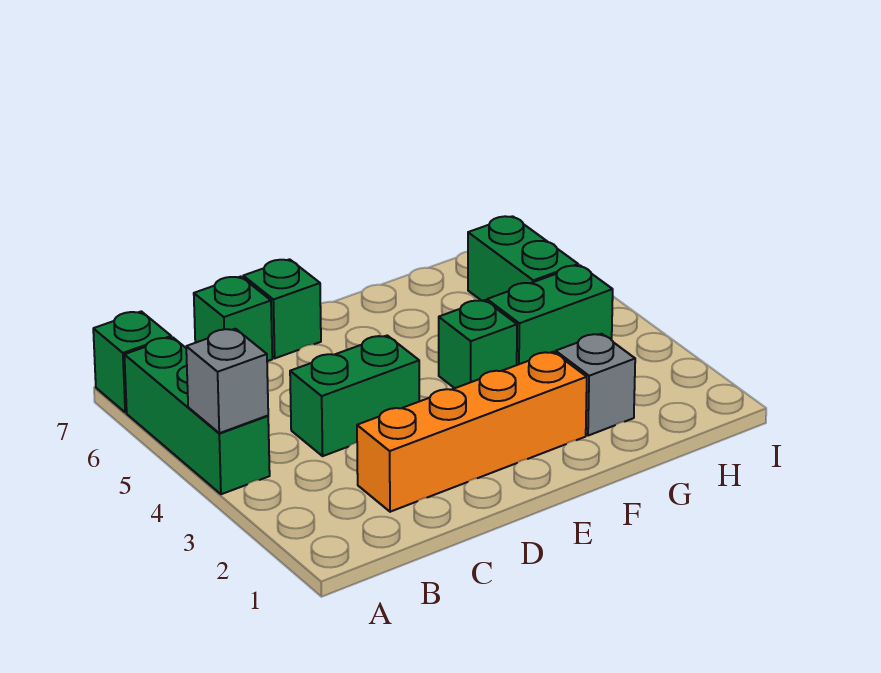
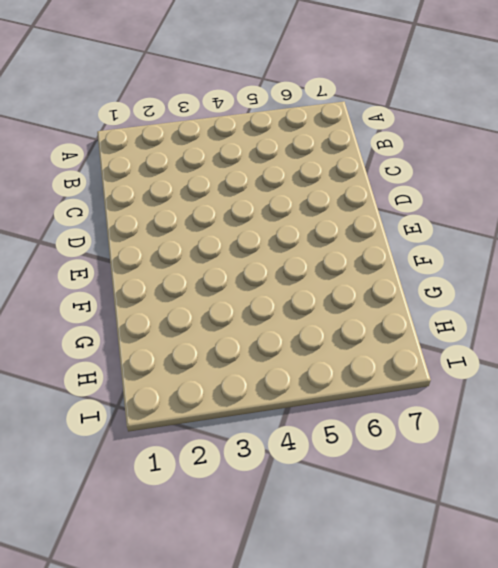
none -> green 1x3 brick [124,337,270,494]
none -> green 1x1 brick [93,311,171,413]

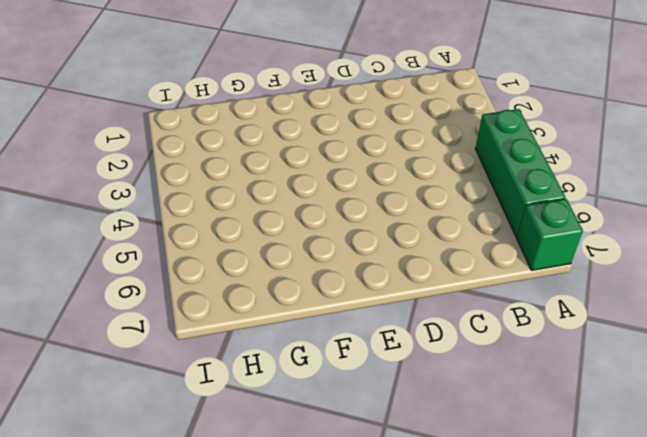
none -> orange 1x4 brick [357,352,587,512]
none -> green 1x2 brick [290,336,419,456]

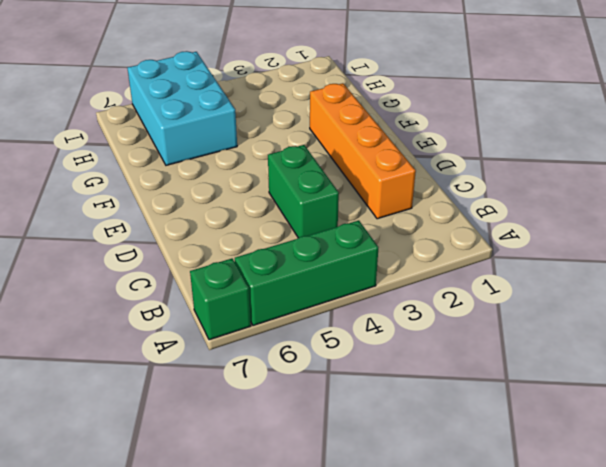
cyan 2x3 brick [127,51,237,165] -> green 1x2 brick [468,216,578,301]
none -> green 1x1 brick [194,277,272,361]
none -> green 1x1 brick [243,259,321,358]

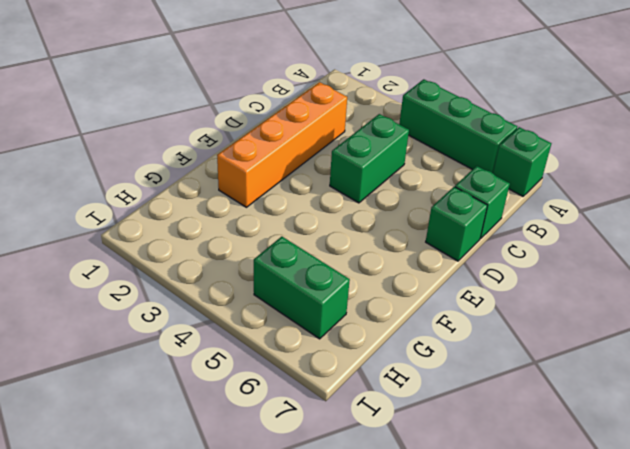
none -> green 1x1 brick [439,300,517,388]
none -> grey 1x1 brick [556,334,635,436]

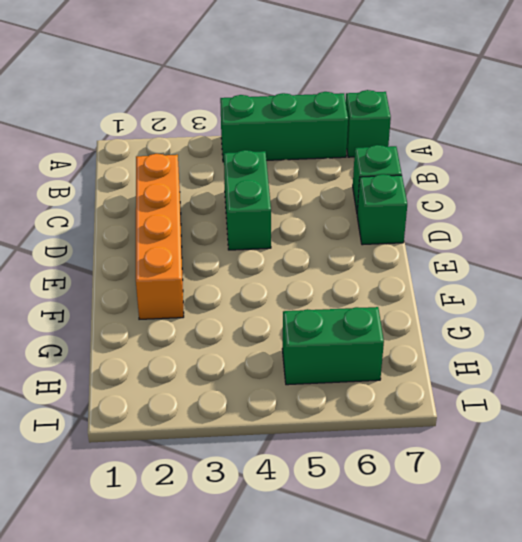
none -> green 1x1 brick [439,300,517,388]
none -> grey 1x1 brick [556,334,635,436]

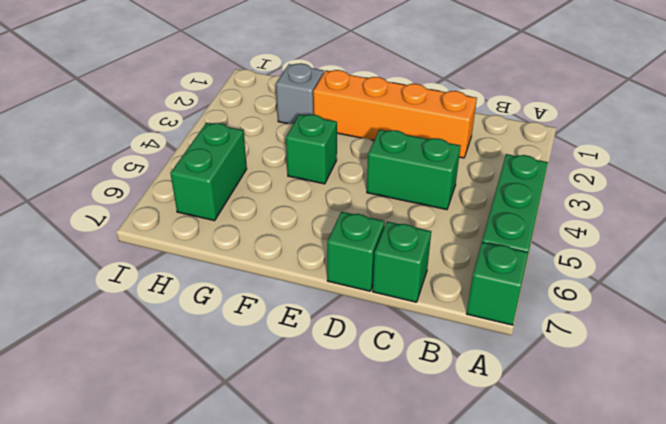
none -> green 1x2 brick [487,265,613,365]
none -> grey 1x1 brick [186,329,268,433]

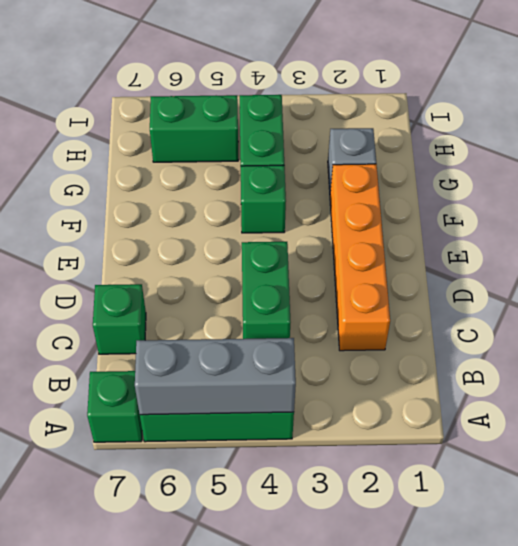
grey 1x3 brick [135,338,296,415] -> grey 1x1 brick [186,329,268,433]
none -> green 1x1 brick [243,259,321,358]

